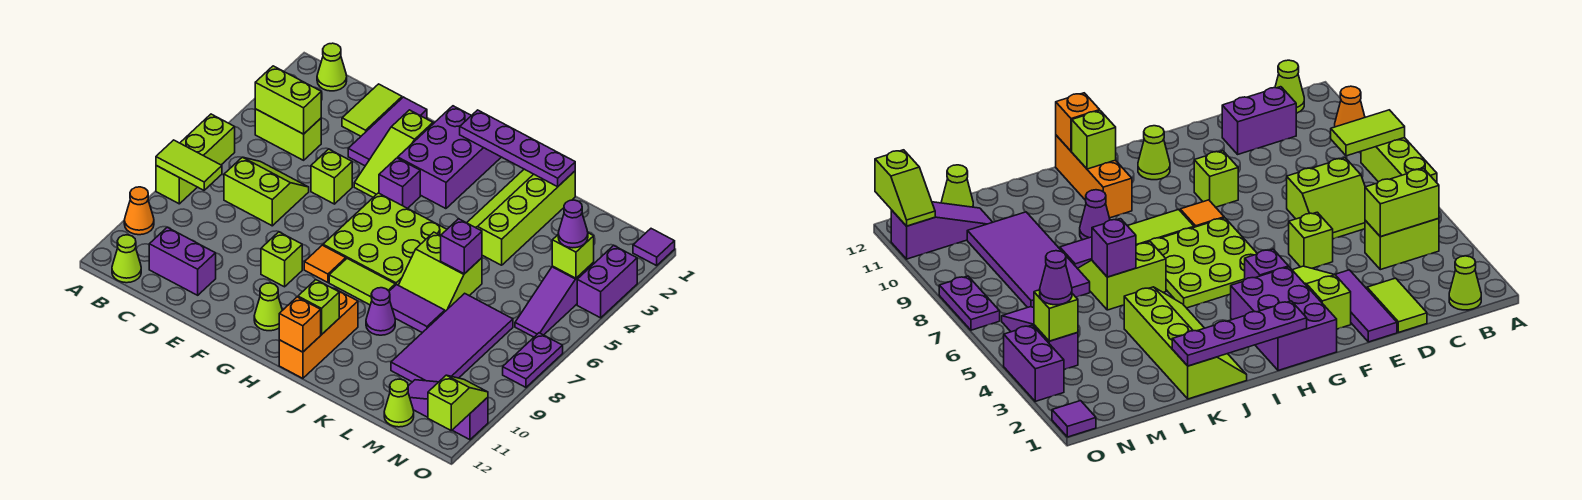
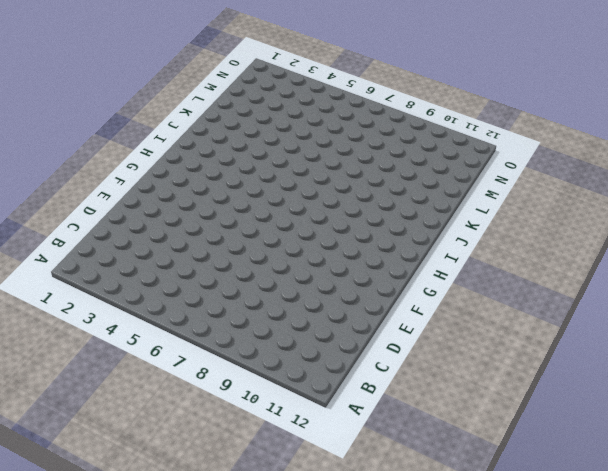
none -> lime 1x3 brick [156,114,235,204]
none -> orange 1x1 cone [124,187,154,235]
none -> lime 1x1 cone [317,43,347,91]
none -> lime 1x2 brick [255,109,321,160]

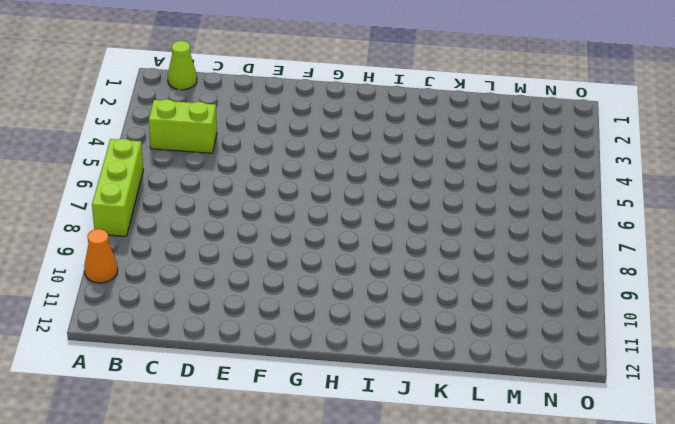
none -> lime 1x1 cone [112,235,141,283]
none -> lime 2x2 slope [224,157,309,226]
none -> purple 1x2 brick [149,227,216,295]
none -> lime 1x2 tile [342,84,402,136]

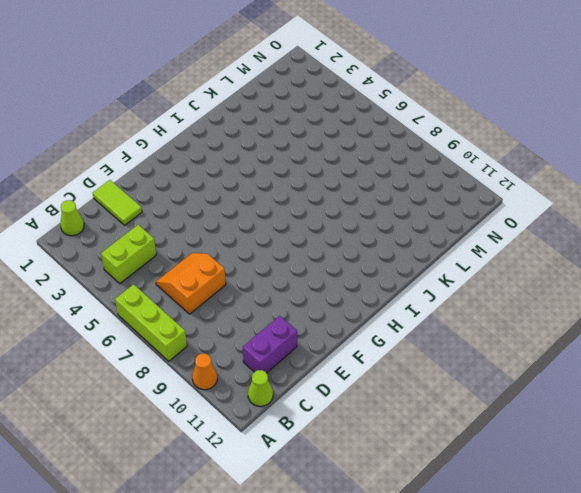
orange 2x2 slope [156,253,226,314] -> lime 2x2 slope [224,157,309,226]
none -> purple 1x3 tile [348,97,427,166]
none -> lime 1x1 brick [311,149,352,204]
none -> lime 1x3 slope [354,110,433,197]
none -> lime 1x1 brick [261,232,302,287]

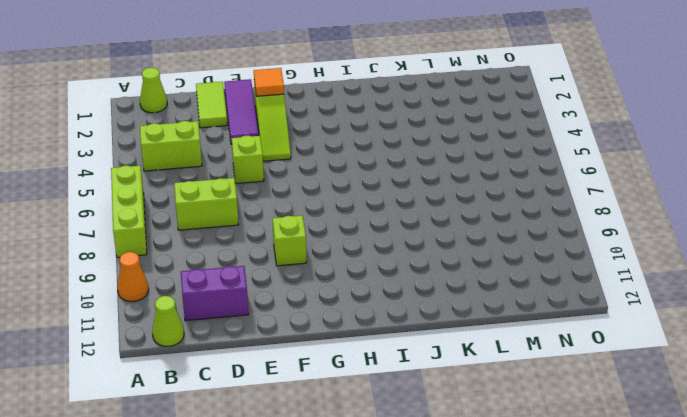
orange 1x1 tile [254,68,284,96] -> orange 1x1 tile moved to [304,245,346,282]
none -> purple 2x3 brick [398,106,501,209]
none -> purple 1x1 brick [379,158,420,208]
none -> lime 3x3 plate [323,193,447,285]
none -> lime 1x1 cone [254,283,282,331]

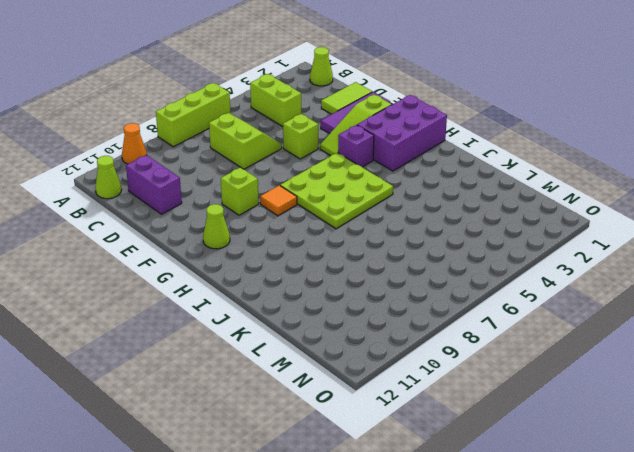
none -> lime 1x2 tile [329,259,395,305]
none -> orange 1x3 brick [279,289,358,378]
none -> lime 2x4 slope [467,169,575,265]
none -> lime 2x2 slope [398,232,482,311]

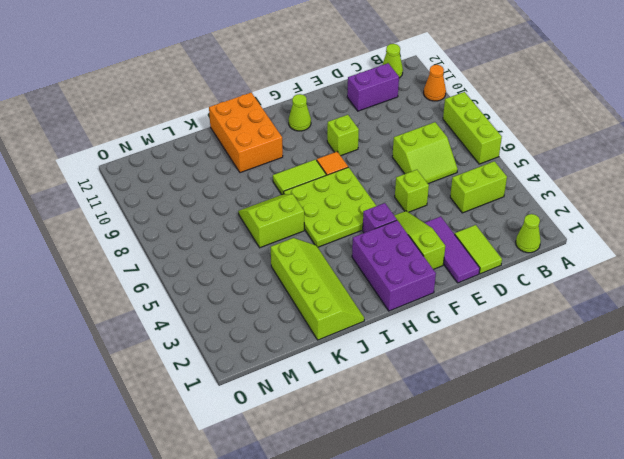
orange 2x3 brick [209,93,283,173] -> orange 1x3 brick [279,289,358,378]
none -> purple 1x2 tile [389,284,445,333]
none -> purple 1x1 cone [366,288,395,335]
none -> purple 2x4 tile [391,293,513,382]
none -> purple 1x3 slope [408,380,488,440]

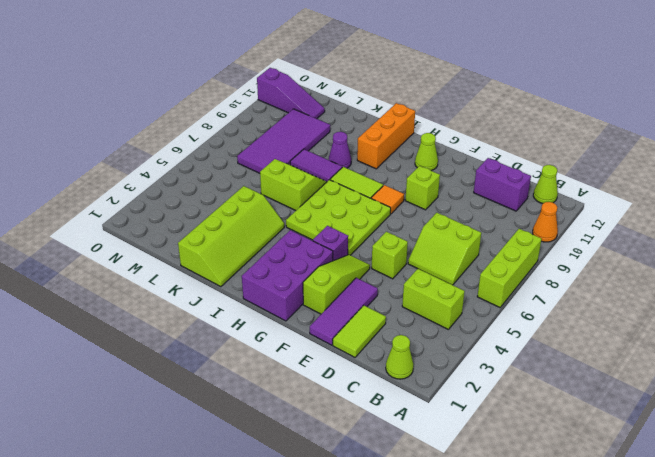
none -> lime 1x1 cone [384,379,414,427]
none -> purple 1x3 slope [515,262,594,337]
none -> purple 1x1 tile [633,229,675,266]
none -> purple 1x2 brick [577,245,637,318]

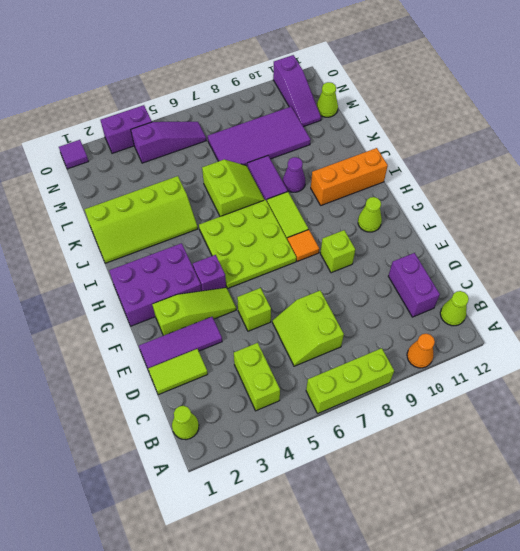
none -> purple 1x2 plate [503,333,563,387]
none -> lime 1x2 tile [156,140,222,190]
none -> lime 1x2 brick [255,66,321,134]
none -> purple 1x4 plate [460,110,575,187]

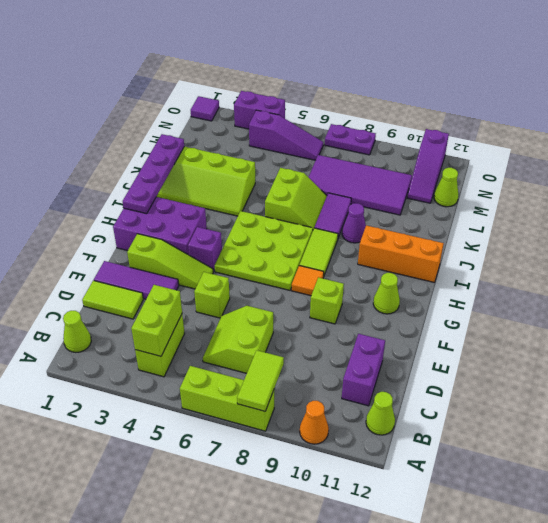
none -> lime 1x1 brick [298,280,339,335]
none -> orange 1x1 brick [279,297,321,352]
none -> purple 1x1 brick [441,219,482,274]
none -> lime 1x1 brick [552,233,594,278]

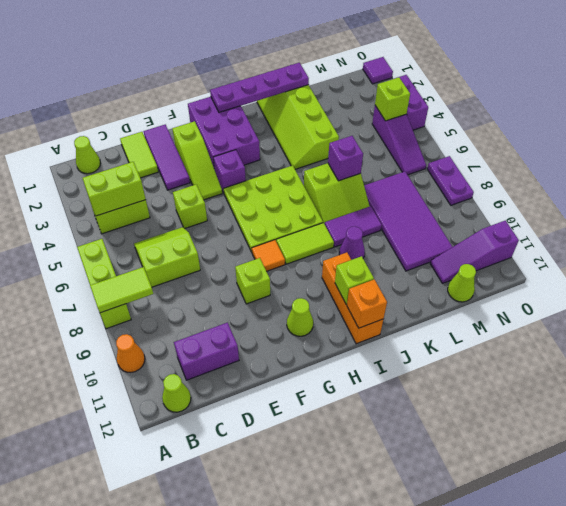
none -> lime 1x2 slope [428,375,488,431]
none -> purple 1x1 cone [558,200,588,248]

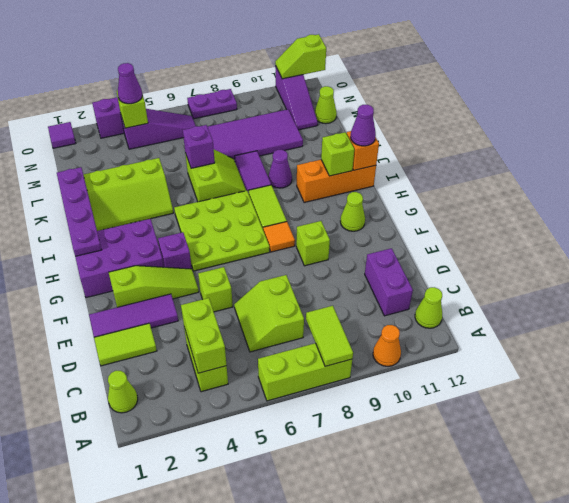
purple 1x1 cone [351,105,376,146] -> none

